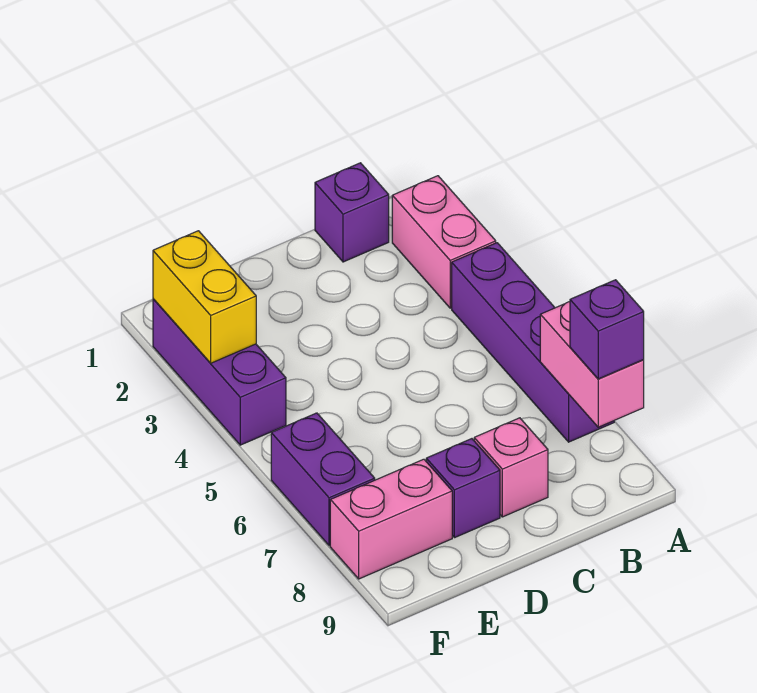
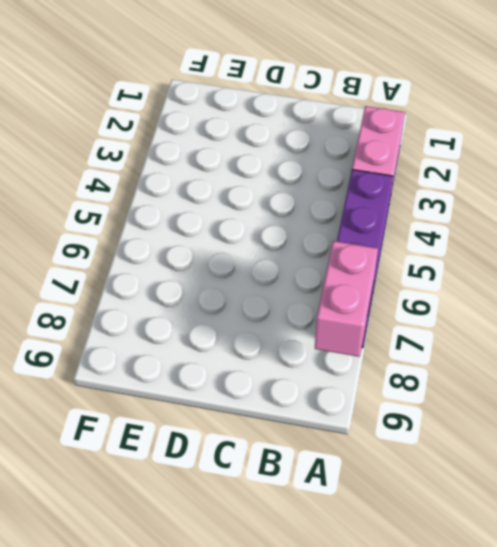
none -> purple 1x1 brick [315,163,389,262]
none -> pink 1x1 brick [474,418,548,517]

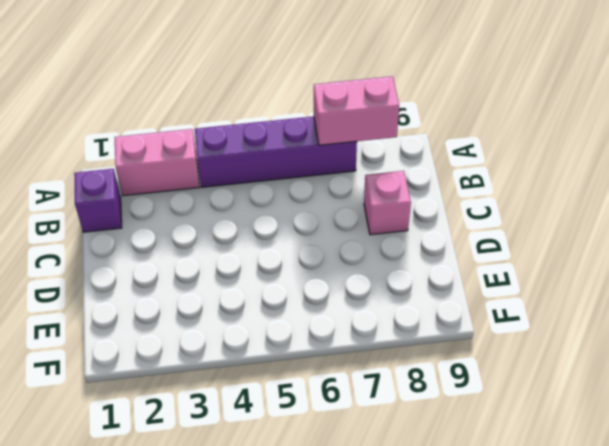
none -> purple 1x1 brick [426,439,500,538]
none -> pink 1x2 brick [330,459,452,579]

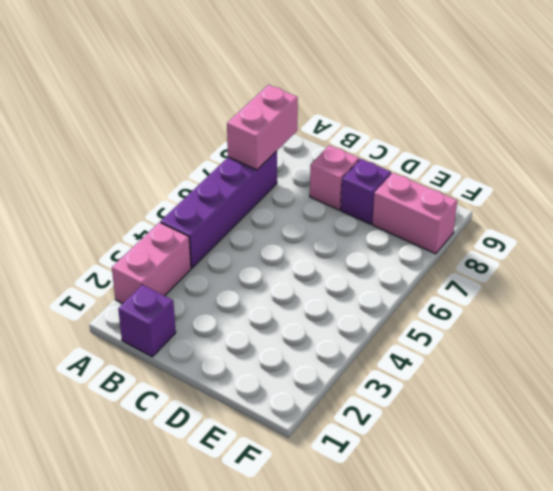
none -> purple 1x3 brick [153,299,286,445]
none -> purple 1x2 brick [271,413,375,546]

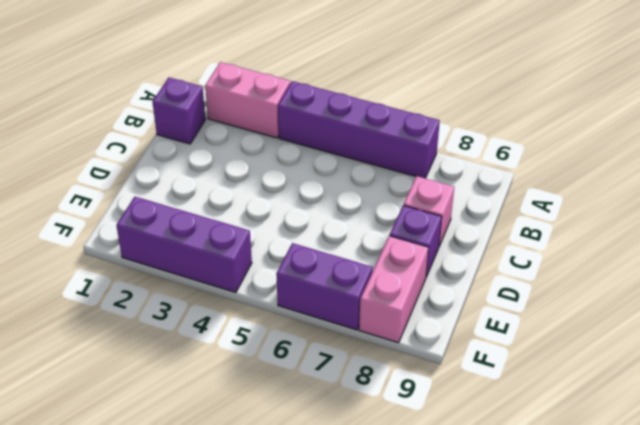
none -> pink 1x2 brick [540,302,644,427]
none -> yellow 1x2 brick [153,231,256,363]

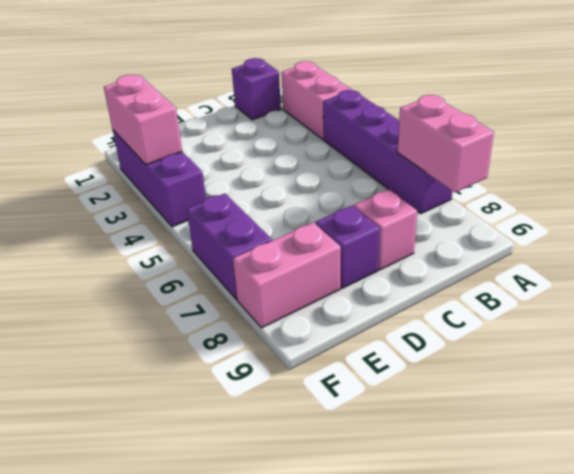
pink 1x2 brick [104,75,182,165] -> yellow 1x2 brick [153,231,256,363]
none -> purple 1x1 brick [570,280,644,379]

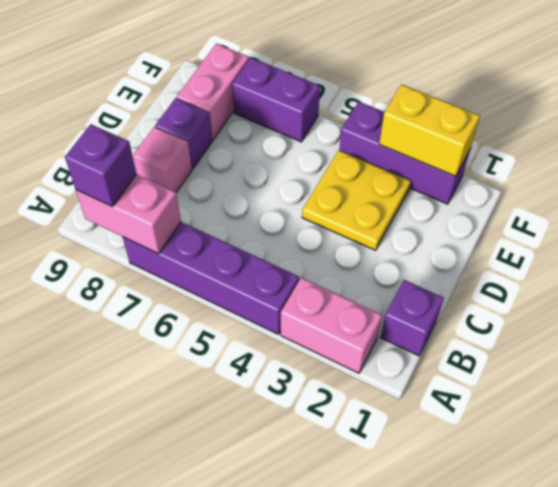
yellow 2x2 plate [302,150,411,250] -> none

